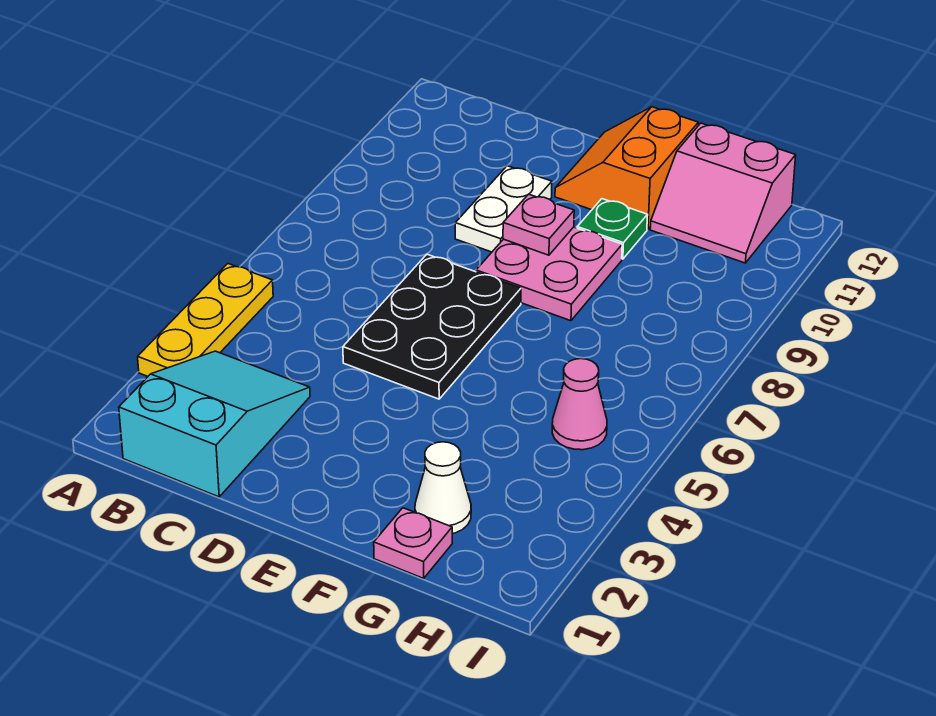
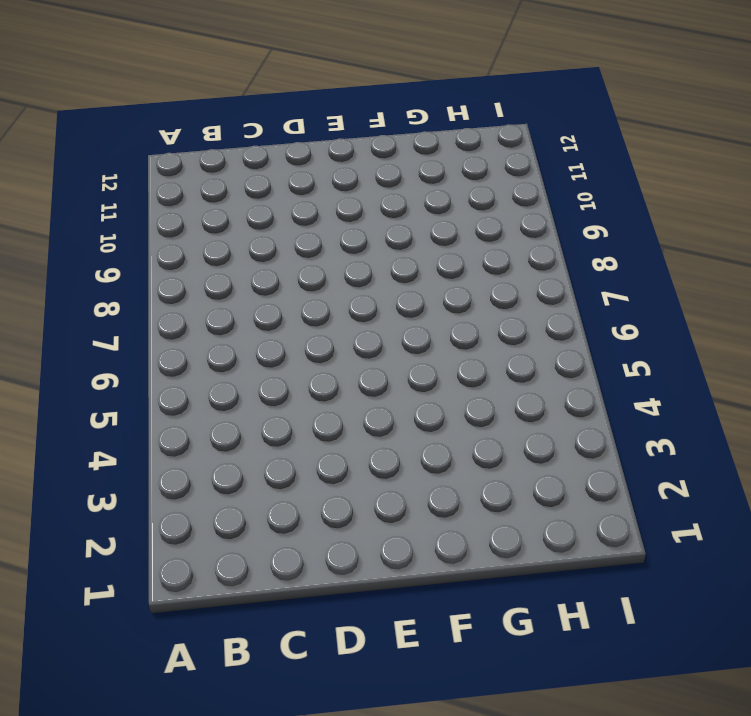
none -> yellow 1x3 plate [138,264,273,376]
none -> cyan 2x3 slope [119,351,310,497]
none -> black 2x3 plate [343,254,521,399]

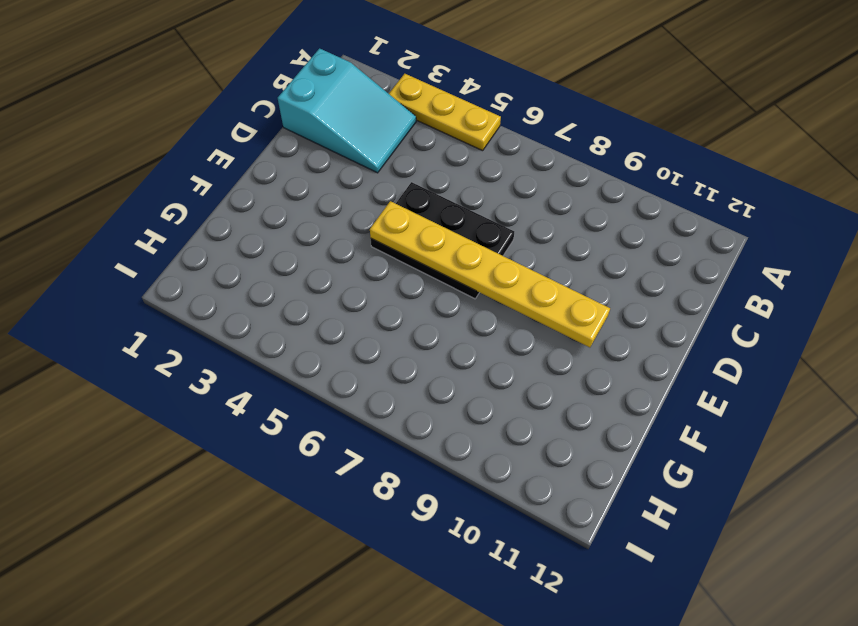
yellow 1x6 plate [370,201,610,347] -> pink 1x1 plate [503,194,574,255]
none -> white 1x2 plate [455,166,552,252]
none -> pink 2x2 plate [476,227,622,321]
none -> orange 2x2 slope [555,107,698,229]

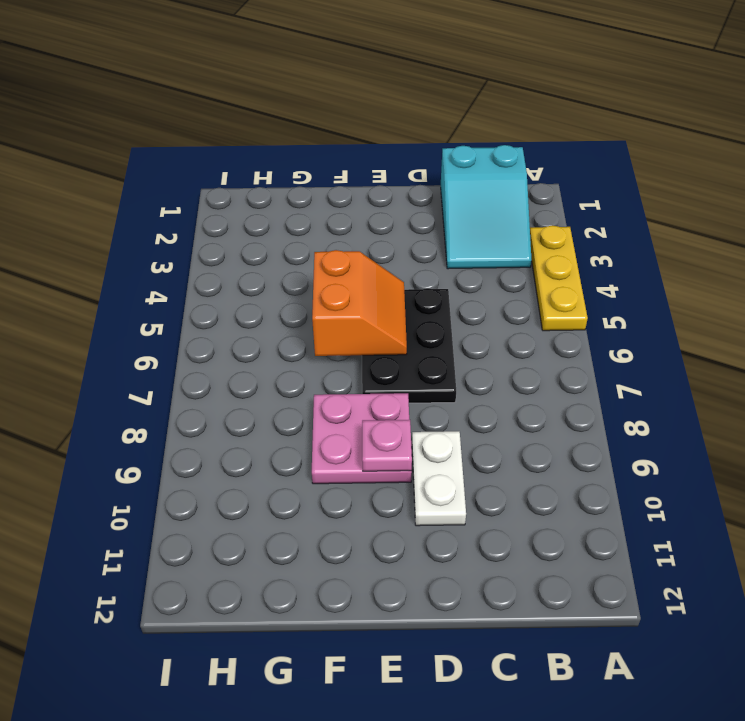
orange 2x2 slope [312,250,407,356] -> orange 2x2 slope moved to [555,107,698,229]
none -> green 1x1 plate [577,199,648,259]
none -> pink 1x1 plate [374,508,452,578]
none -> white 1x1 cone [415,442,471,534]

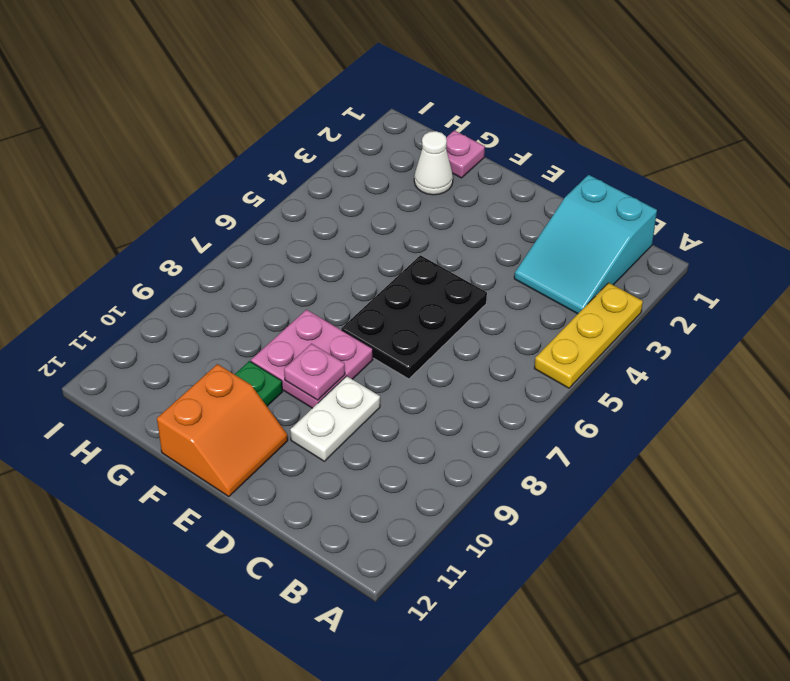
none -> pink 2x2 slope [650,123,796,263]
none -> pink 1x1 cone [552,359,607,450]

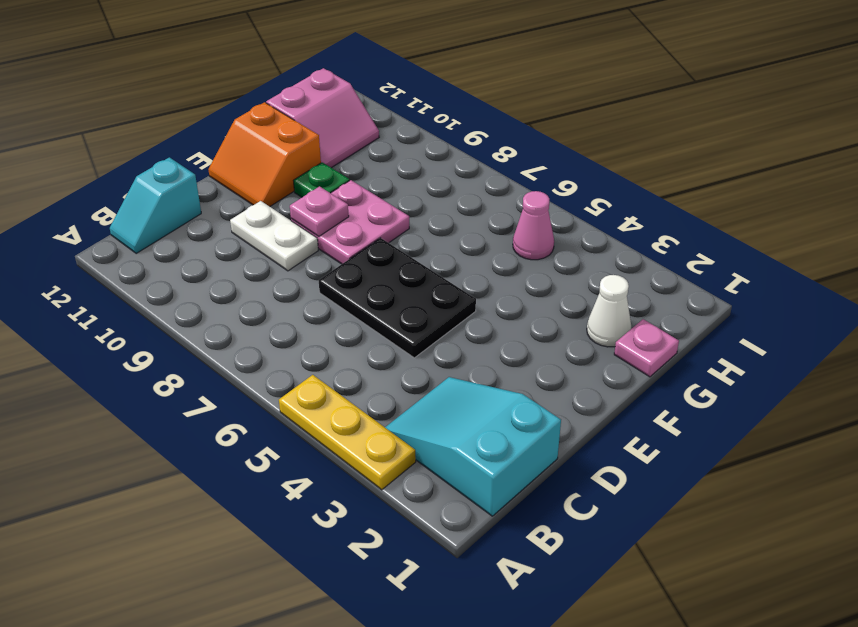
cyan 1x2 slope [110,157,201,253] -> none

